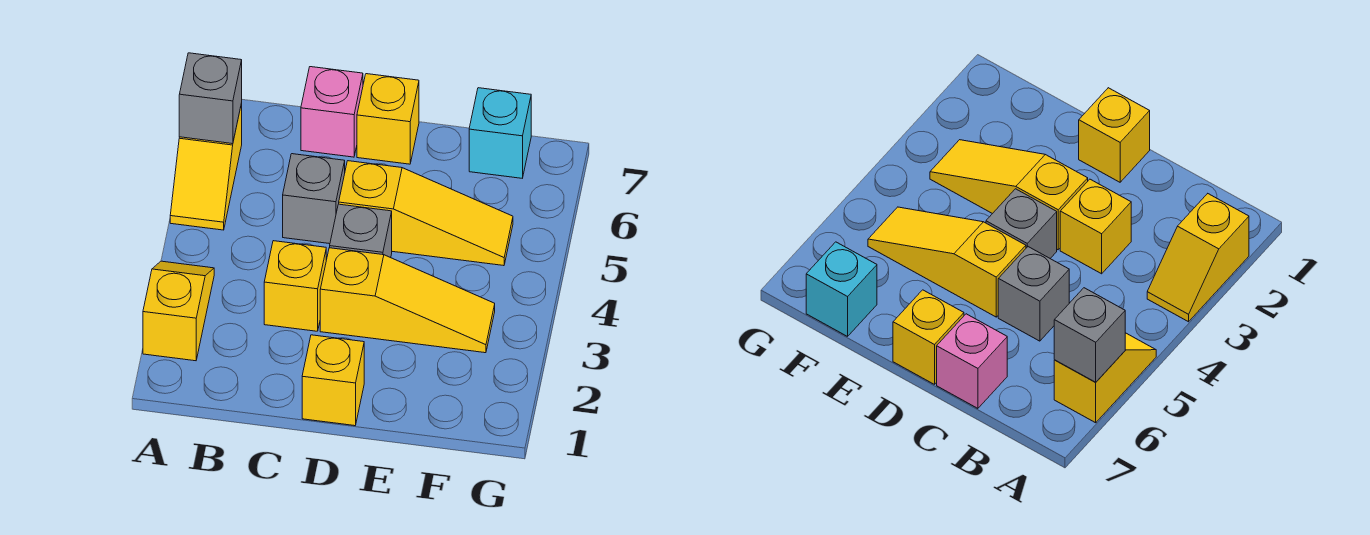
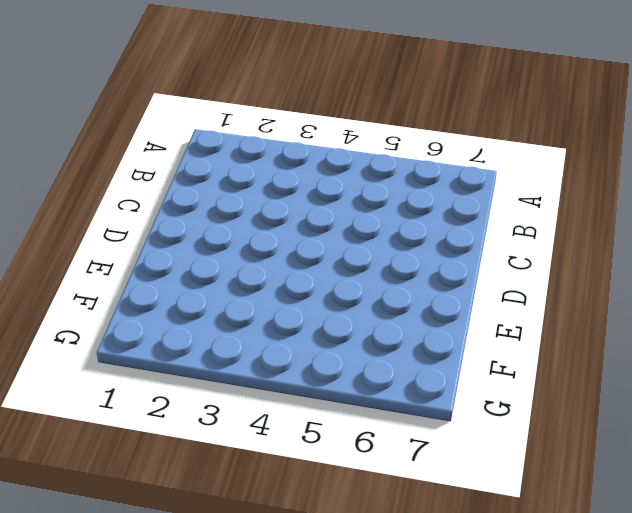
none -> yellow 1x2 slope [143,261,214,361]
none -> yellow 1x2 slope [170,103,242,230]
none -> yellow 1x1 brick [264,241,326,331]

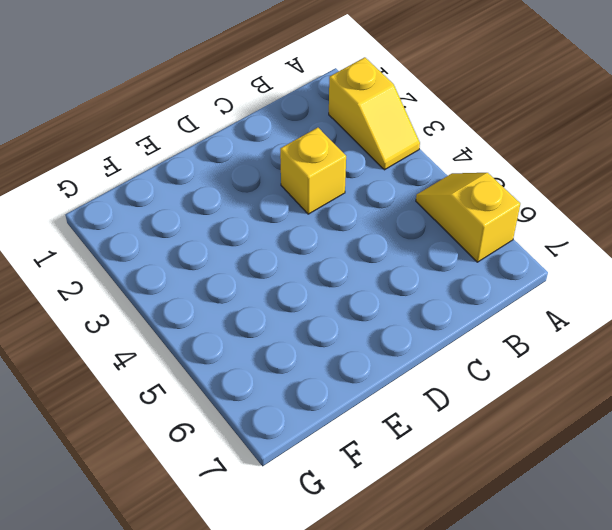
none -> grey 1x1 brick [283,154,345,244]
none -> pink 1x1 brick [301,67,363,157]
none -> yellow 1x1 brick [302,335,364,426]

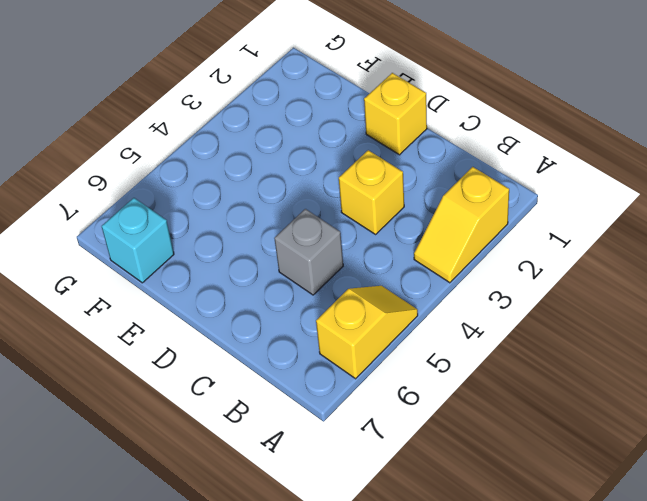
none -> pink 1x1 brick [301,67,363,157]
none -> yellow 1x3 slope [320,248,495,353]
none -> grey 1x1 brick [330,204,392,258]

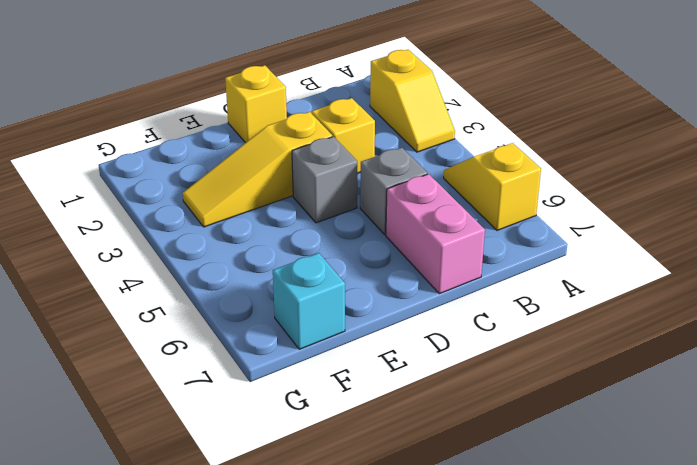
pink 1x2 brick [386,174,485,294] -> pink 1x1 brick [301,67,363,157]
none -> yellow 1x3 slope [339,161,513,266]
none -> yellow 1x1 brick [357,74,419,164]
none -> grey 1x1 brick [179,53,242,144]

